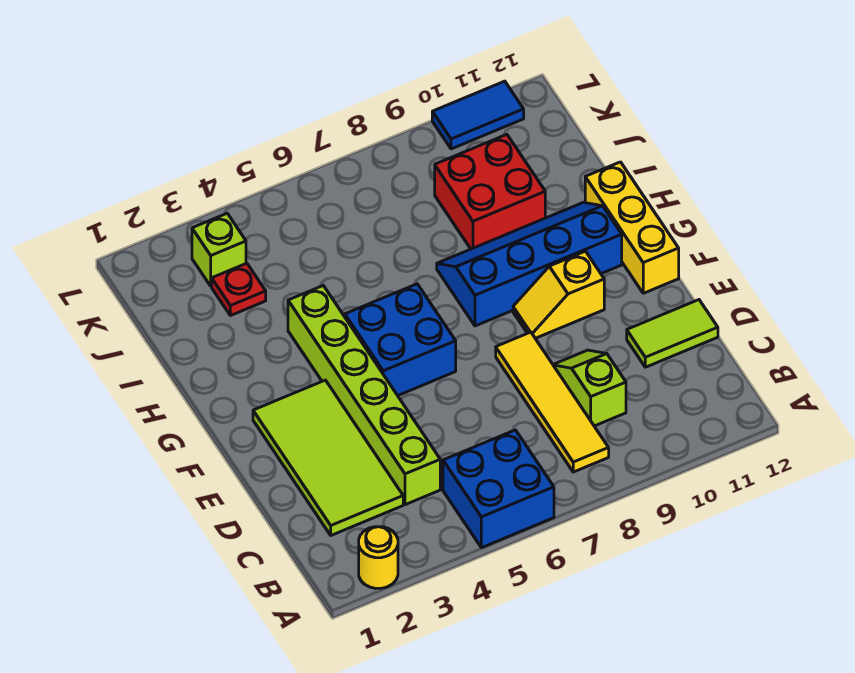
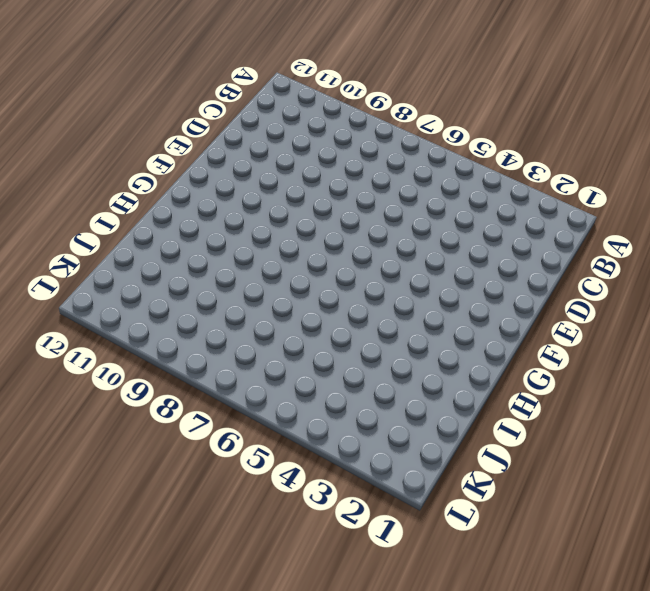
none -> yellow 1x1 round brick [359,527,398,589]
none -> blue 2x2 brick [443,430,554,548]
none -> yellow 1x4 tile [496,332,609,472]

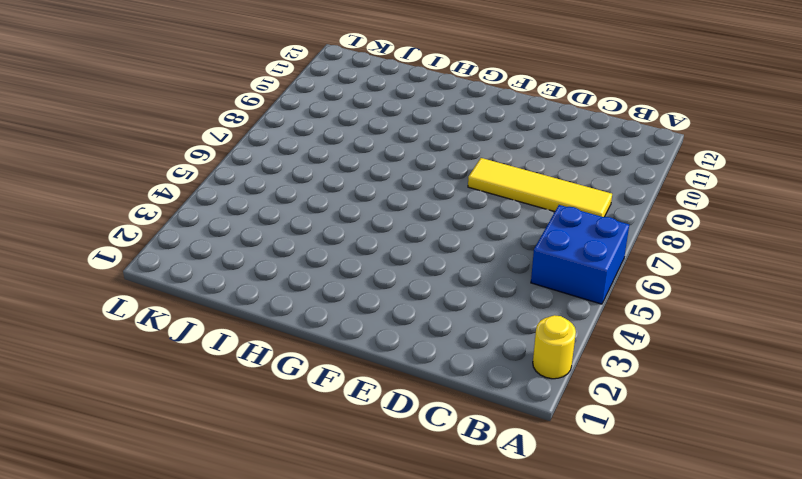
none -> lime 2x4 tile [253,380,403,535]
none -> lime 1x6 brick [288,286,440,505]
none -> lime 1x2 slope [553,350,626,426]

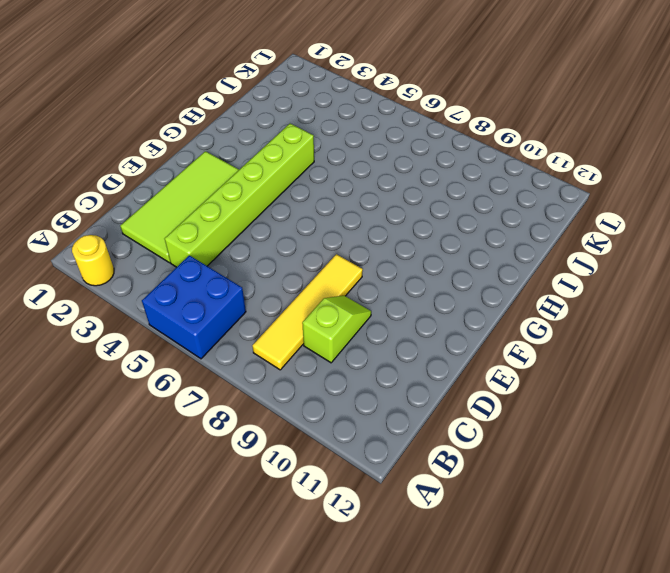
none -> lime 1x2 tile [627,300,718,367]
none -> blue 2x2 brick [345,284,456,396]
none -> yellow 1x2 slope [513,251,604,338]

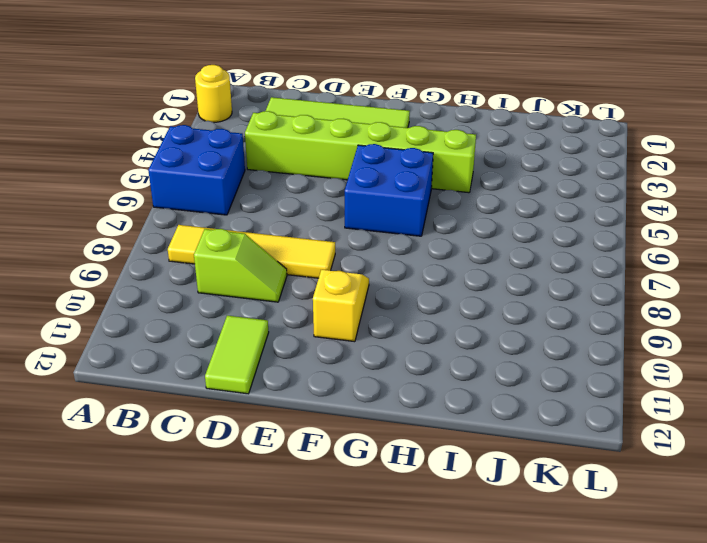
none -> yellow 1x3 brick [585,162,679,293]
none -> blue 2x4 slope [437,202,622,326]
none -> red 2x2 brick [435,134,545,249]

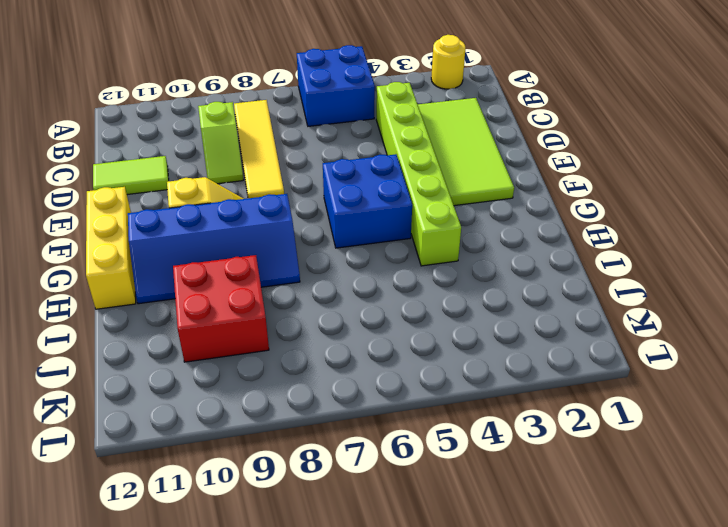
none -> red 1x1 plate [212,263,266,316]
none -> lime 1x1 brick [192,213,246,286]
none -> blue 1x2 tile [432,81,524,149]

